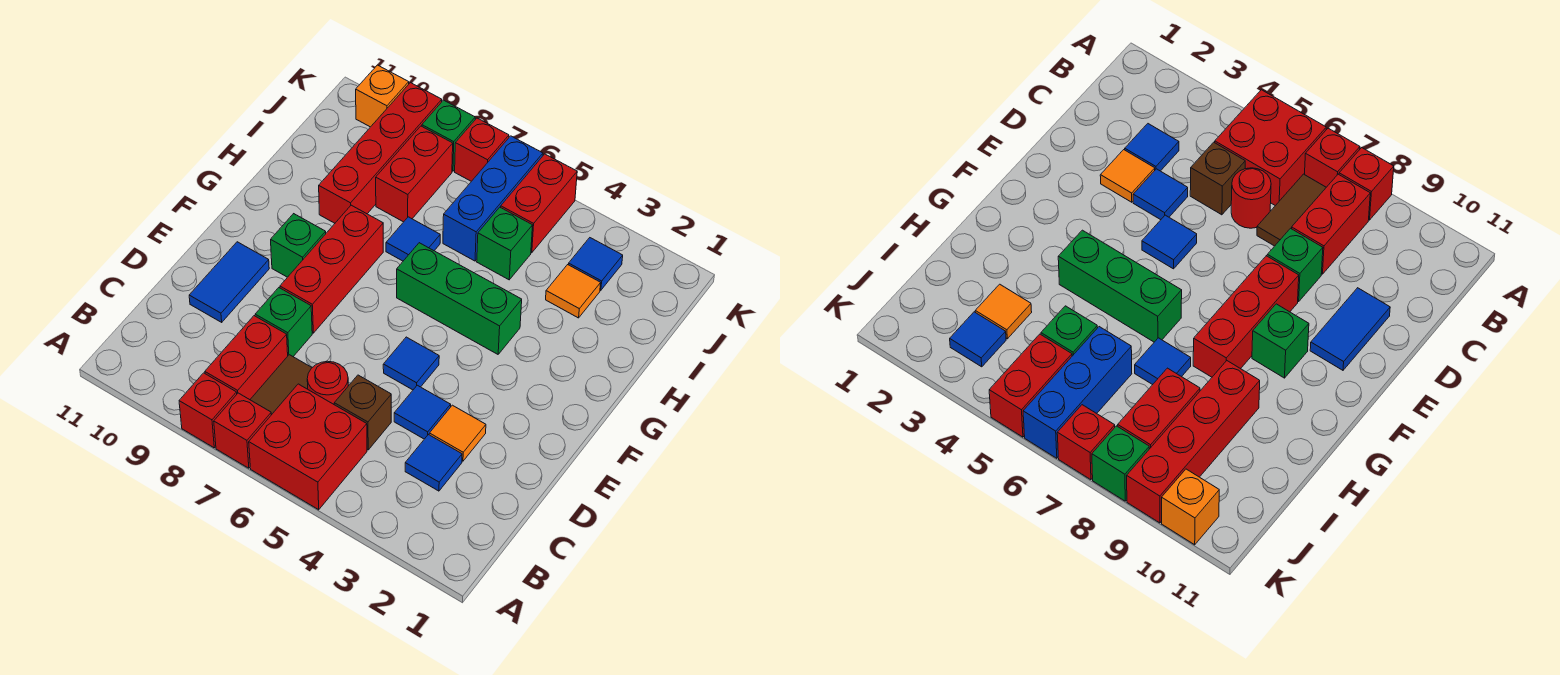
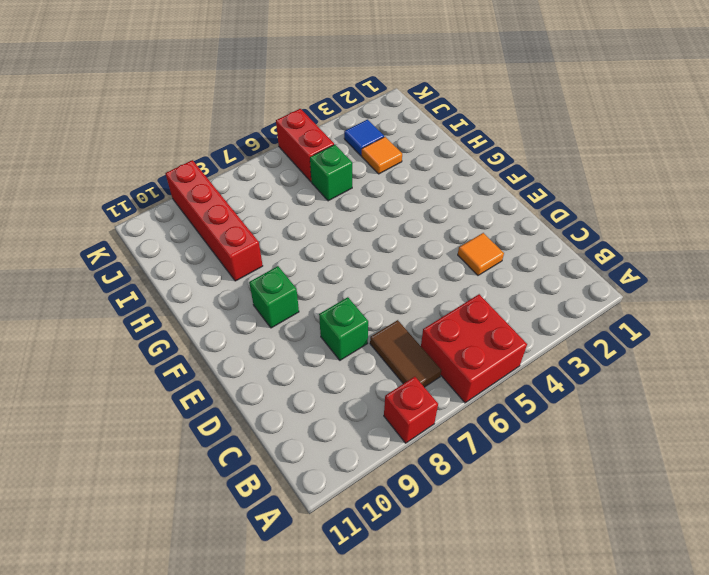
none -> red 1x1 brick [214,393,271,468]
none -> red 1x2 brick [205,316,288,400]
none -> blue 1x1 tile [405,435,462,491]

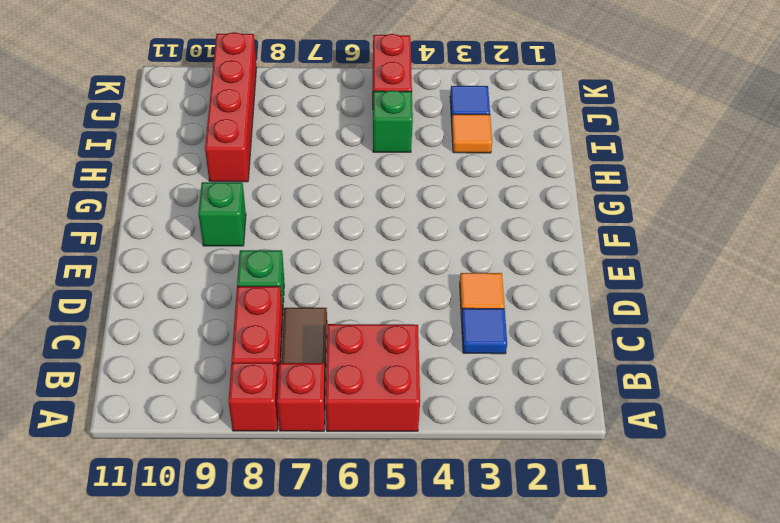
none -> brown 1x1 brick [334,375,391,450]
none -> red 1x1 round brick [307,361,348,404]
none -> blue 1x1 tile [394,385,451,439]

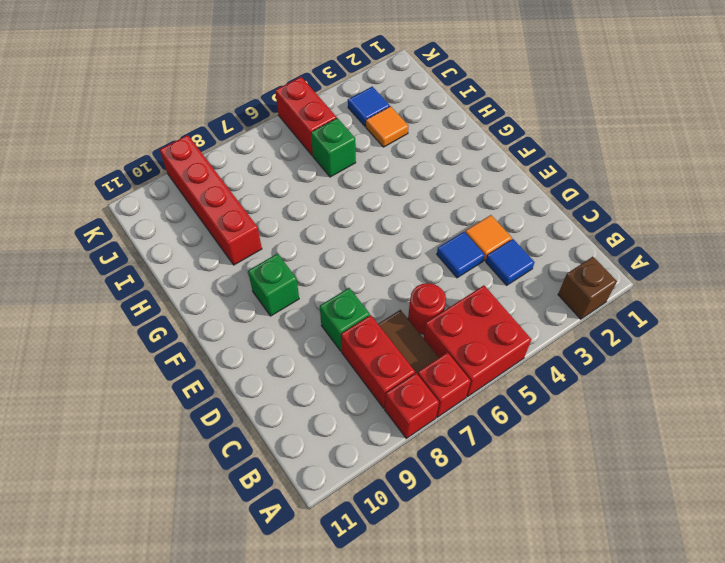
brown 1x1 brick [558,257,617,319] -> brown 1x1 brick moved to [334,375,391,450]
none -> blue 1x2 tile [189,242,269,322]
none -> blue 1x1 tile [383,337,439,390]
none -> red 1x3 brick [280,205,383,333]

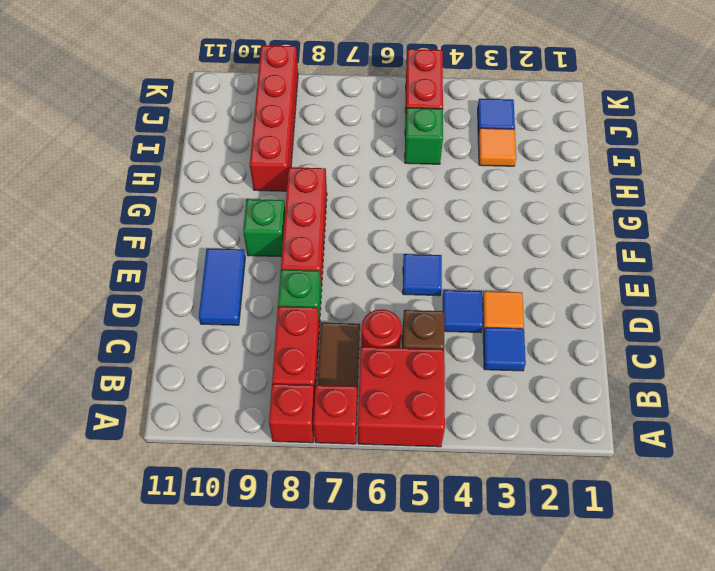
none -> green 1x3 brick [397,243,522,354]
none -> blue 1x1 tile [386,217,440,261]
none -> blue 1x3 brick [443,136,543,261]

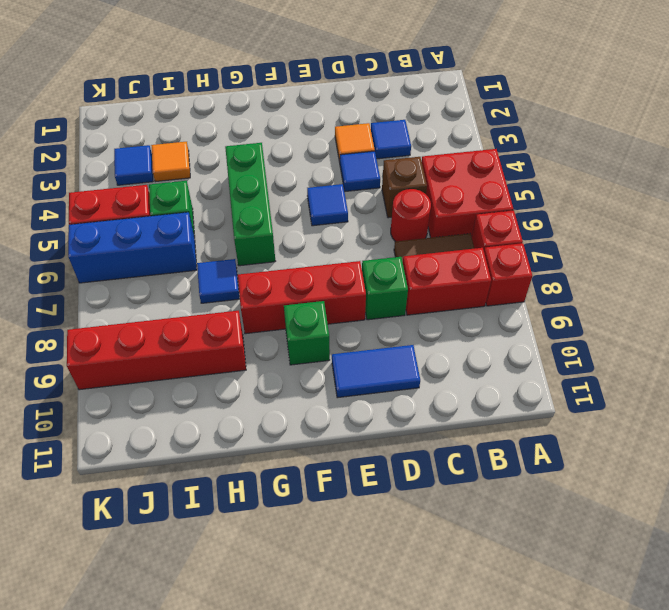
none -> red 1x2 brick [376,126,453,222]
none -> red 1x1 brick [455,118,509,181]
none -> green 1x1 brick [422,100,475,171]

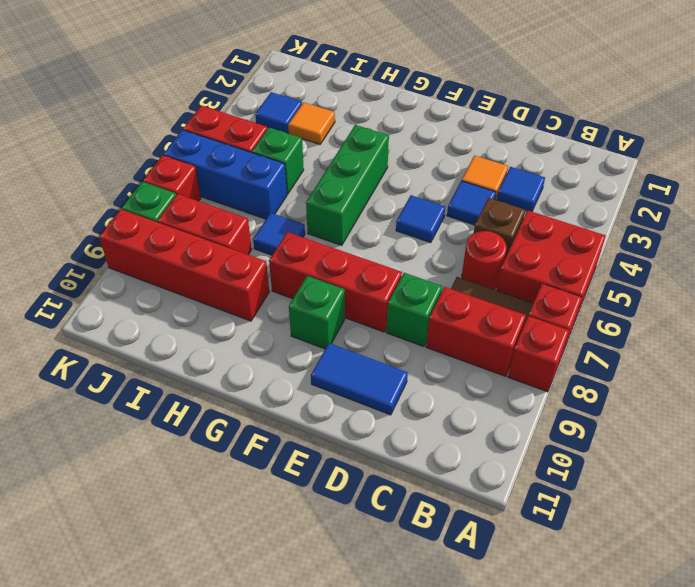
none -> orange 1x1 brick [356,65,409,127]

